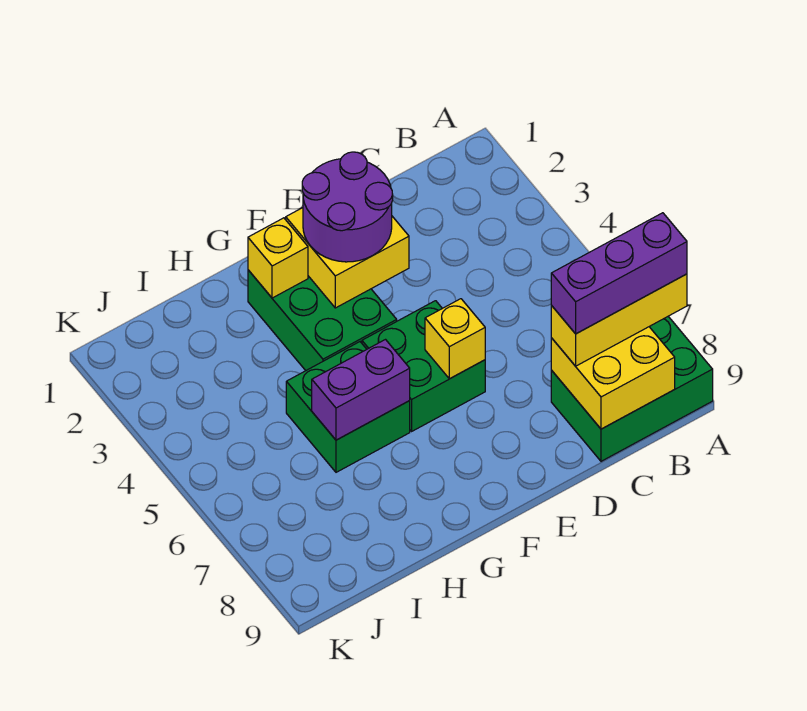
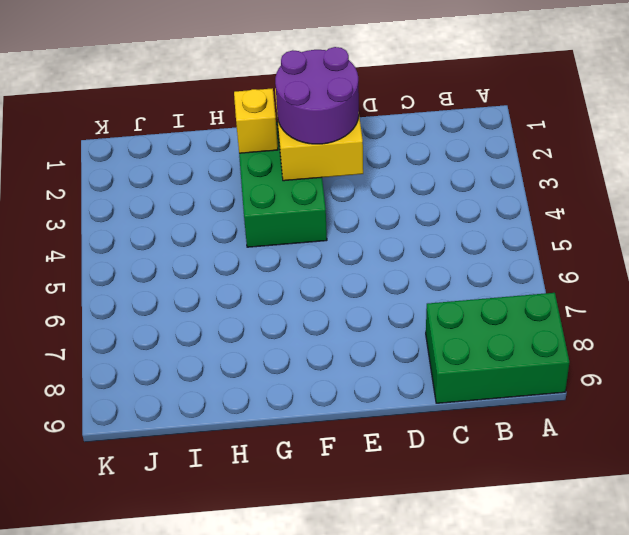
none -> green 2x2 brick [362,301,485,431]
none -> green 2x2 brick [286,342,410,472]
none -> yellow 2x2 brick [551,327,675,429]

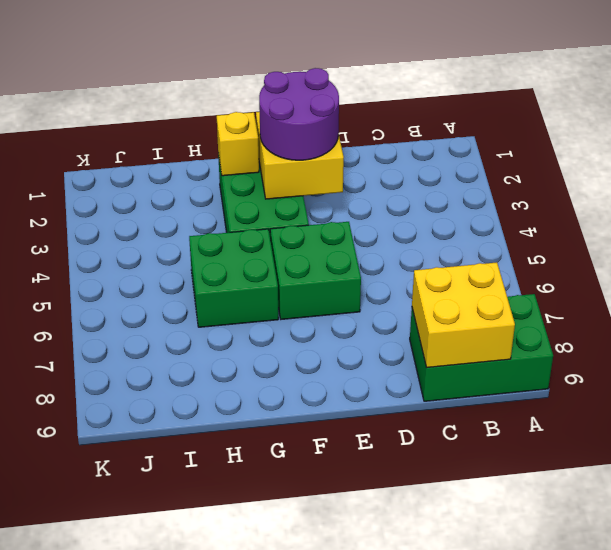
none -> yellow 1x1 brick [425,299,485,379]
none -> purple 1x2 brick [312,340,410,440]
none -> yellow 1x3 brick [551,274,687,366]

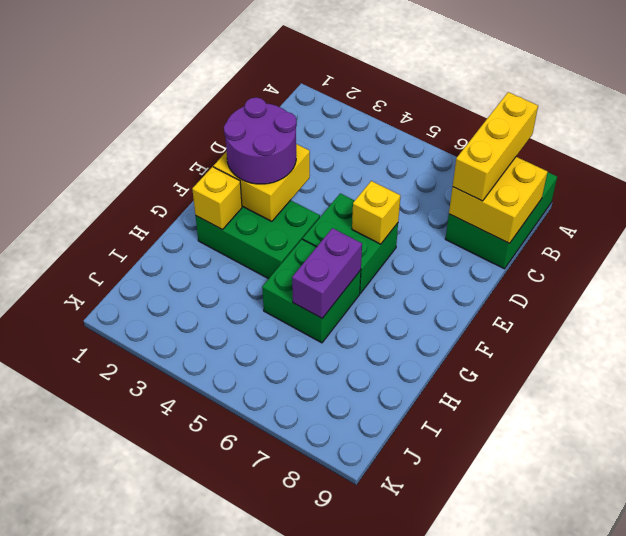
none -> purple 1x3 brick [551,213,687,334]

